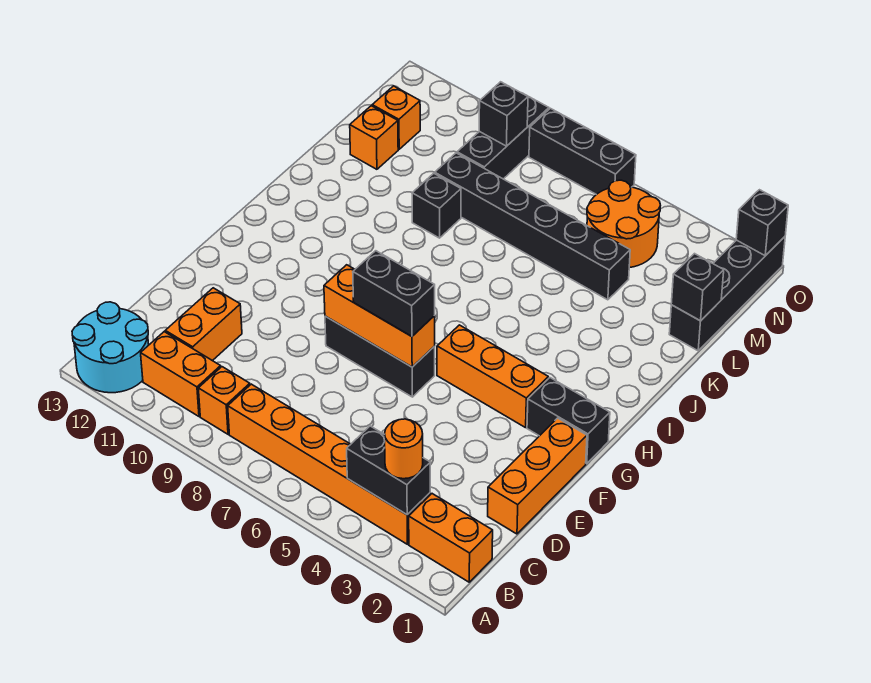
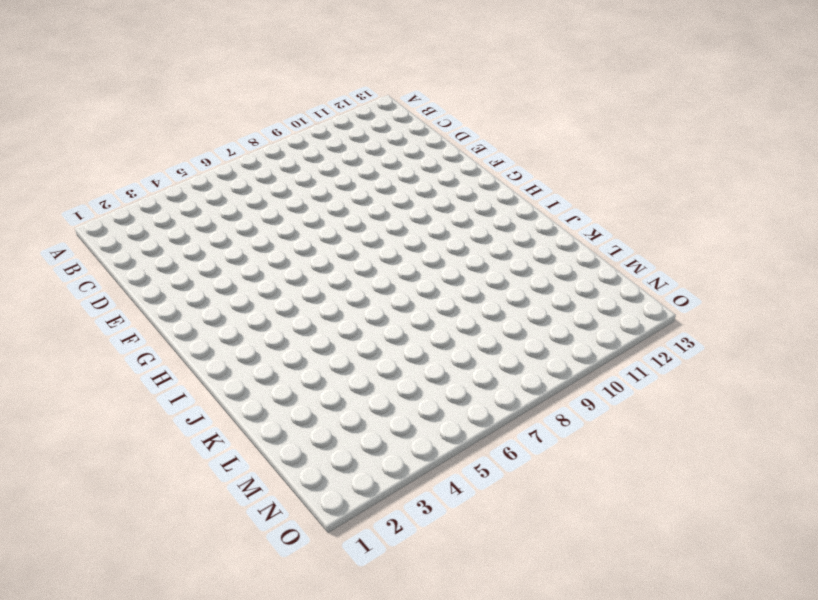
none -> cyan 2x2 round brick [72,302,149,393]
none -> orange 1x2 brick [409,494,493,582]
none -> orange 1x6 brick [228,384,430,544]

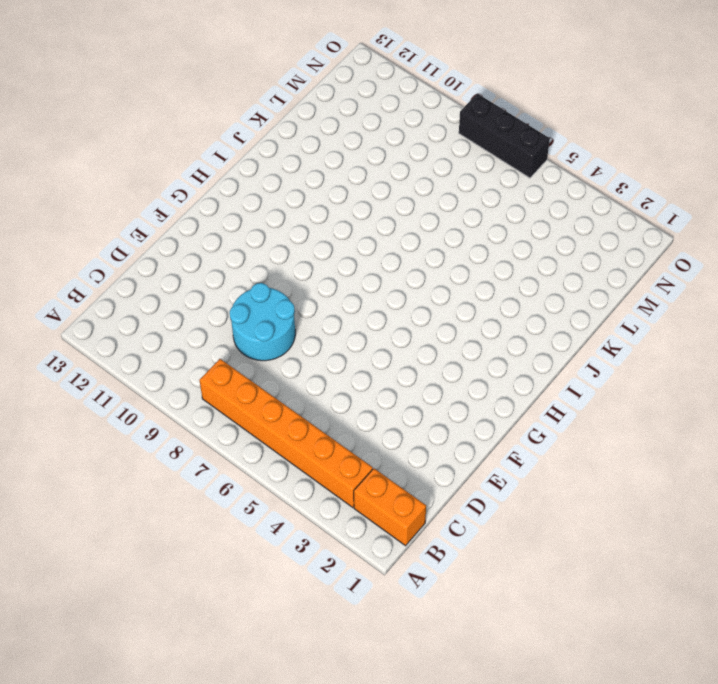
cyan 2x2 round brick [230,283,295,361] -> cyan 2x2 round brick moved to [72,302,149,393]
none -> orange 1x1 brick [198,367,250,434]
none -> orange 1x2 brick [141,332,221,416]
none -> orange 1x2 brick [165,288,242,361]

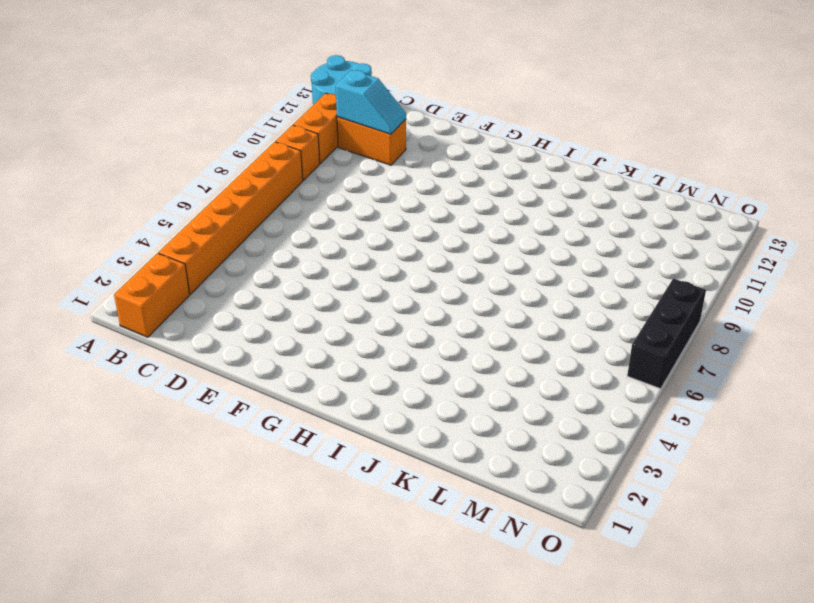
cyan 1x2 slope [336,70,406,134] -> none
none -> orange 1x3 brick [488,418,587,534]
none -> black 1x3 brick [325,316,435,397]
none -> black 1x2 brick [527,378,610,463]

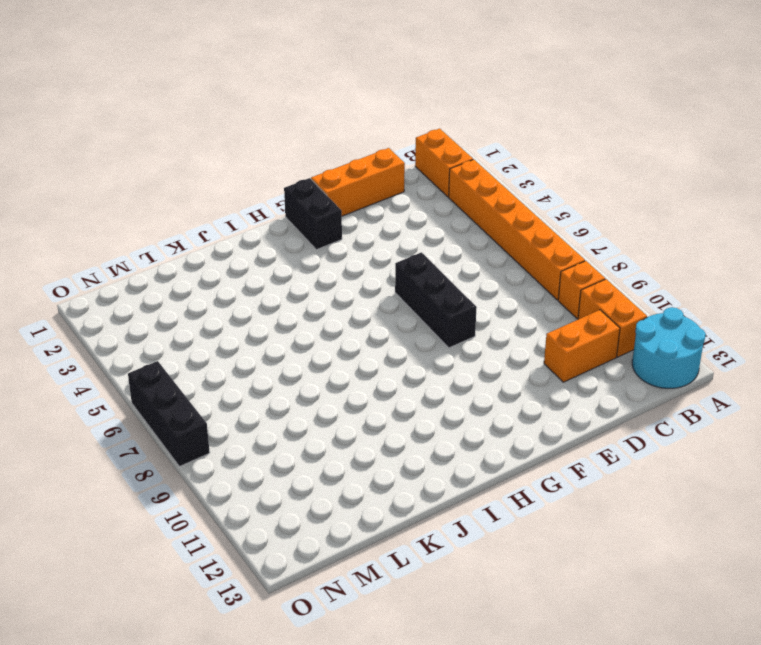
none -> orange 1x3 brick [437,325,548,428]
none -> black 1x1 brick [412,173,461,238]
none -> black 1x4 brick [669,237,785,351]

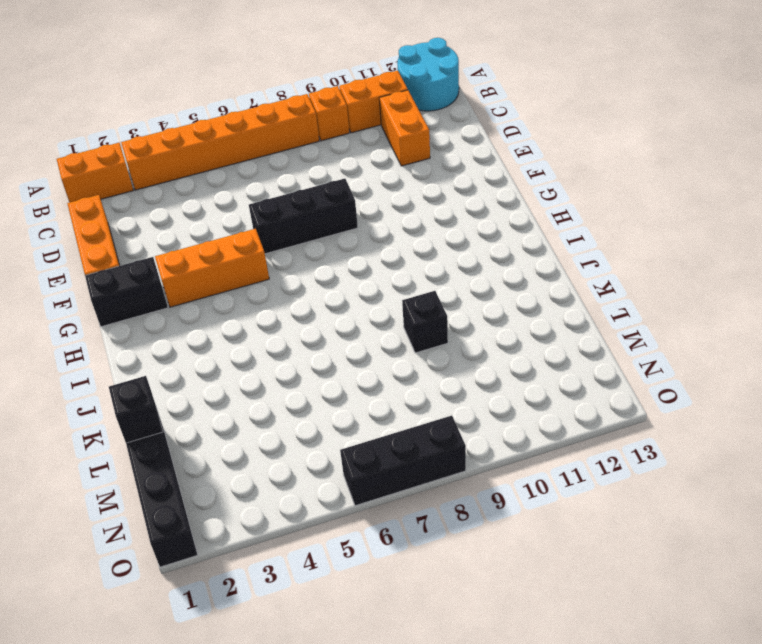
none -> black 1x6 brick [435,153,630,300]
none -> orange 1x1 brick [350,106,398,169]
none -> orange 2x2 round brick [587,180,661,268]

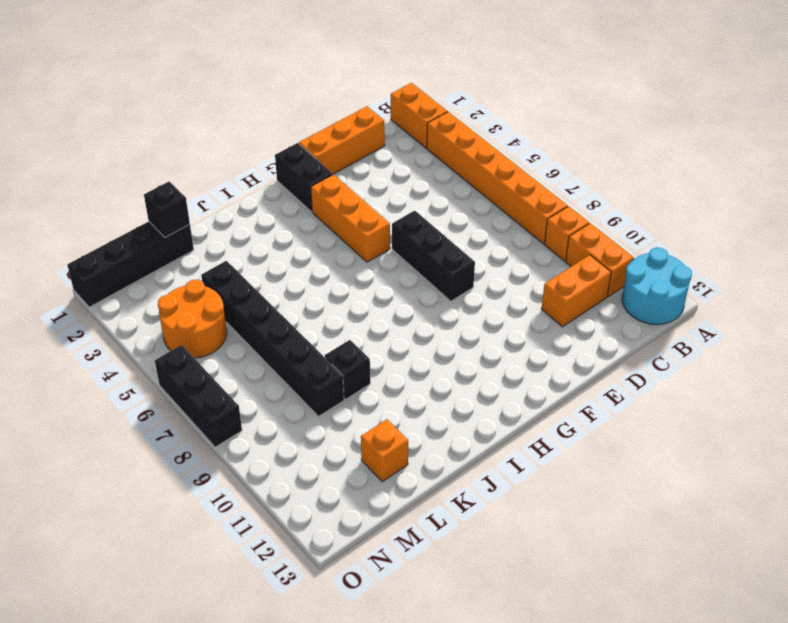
none -> black 1x3 brick [457,93,549,179]
none -> orange 1x1 brick [372,86,420,149]
none -> black 1x2 brick [347,426,430,515]

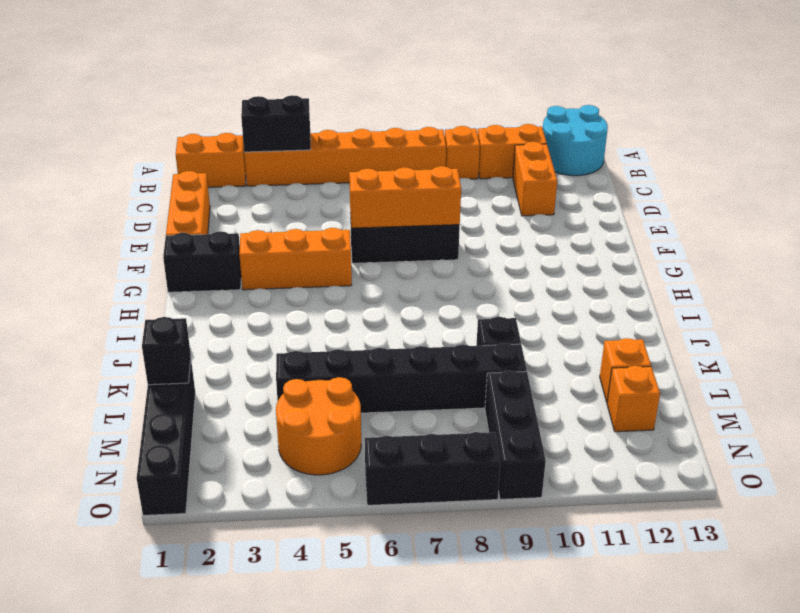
none -> black 1x1 brick [479,82,528,146]
none -> black 1x1 brick [736,190,788,256]
none -> orange 1x1 round brick [385,419,423,479]

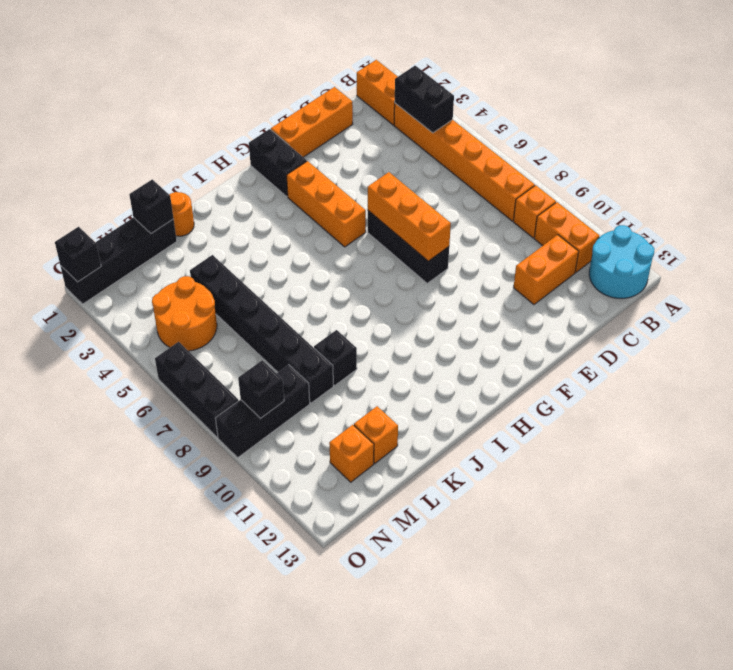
orange 1x1 round brick [169,192,194,236] -> orange 1x1 round brick moved to [385,419,423,479]
none -> black 1x2 brick [353,251,435,336]

